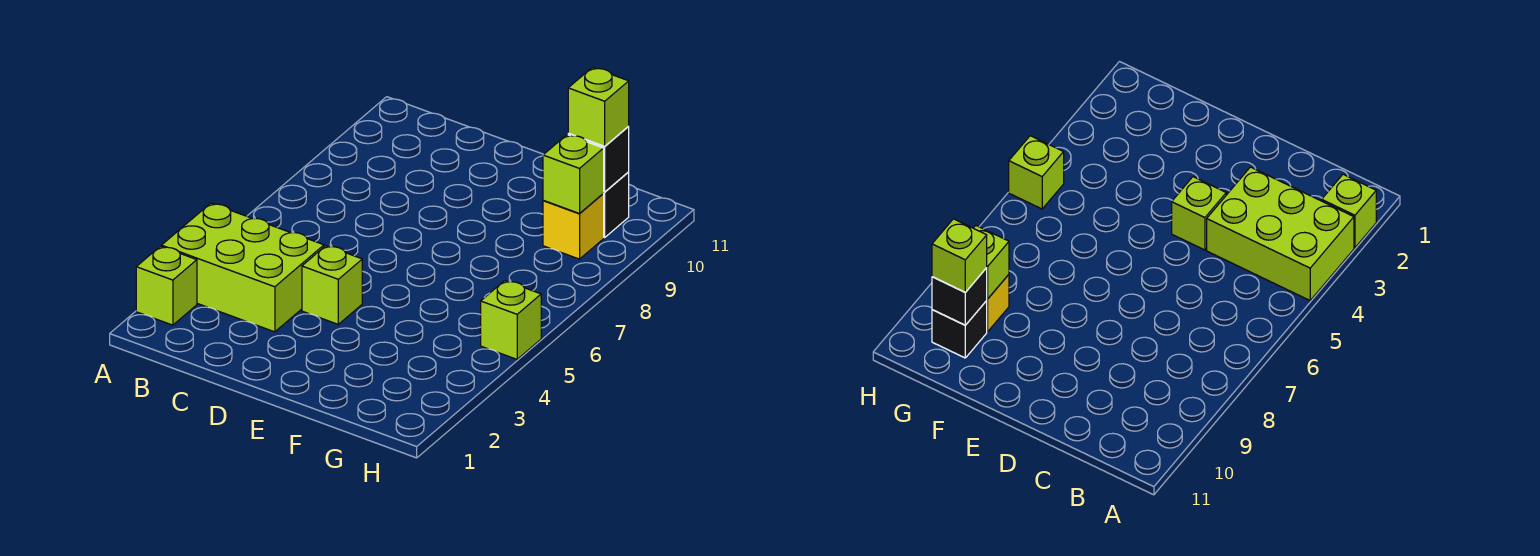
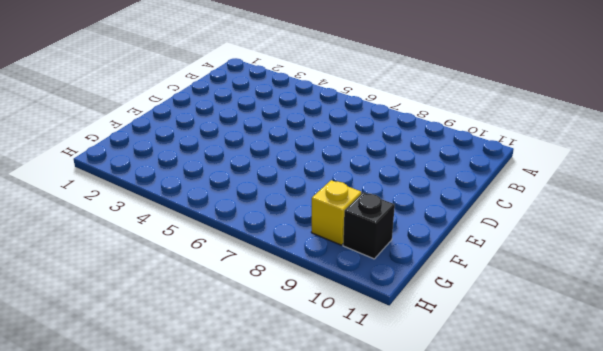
none -> lime 1x1 brick [136,246,197,325]
none -> lime 2x3 brick [162,203,324,332]

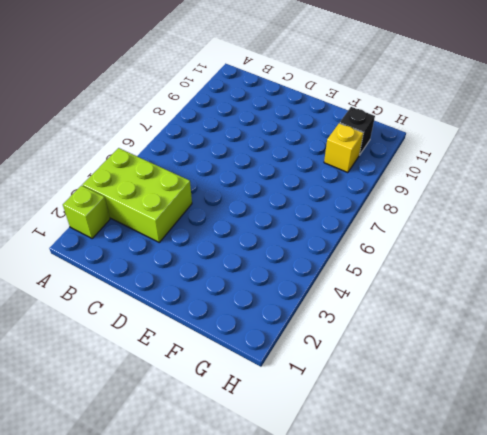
none -> lime 1x1 brick [302,246,362,324]
none -> lime 1x1 brick [481,281,541,359]

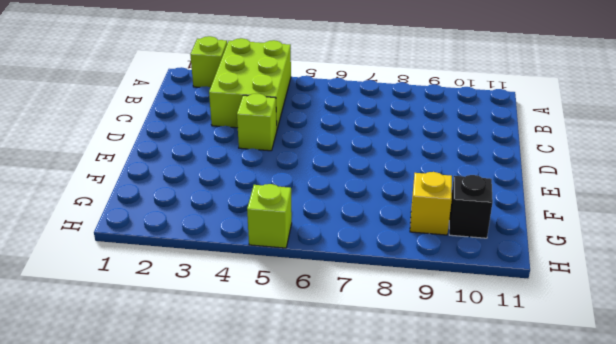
none -> lime 1x1 brick [543,135,604,214]
none -> black 1x1 brick [568,126,629,192]

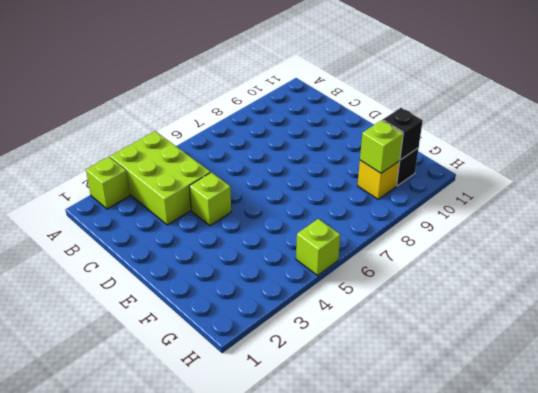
none -> lime 1x1 brick [568,68,629,146]

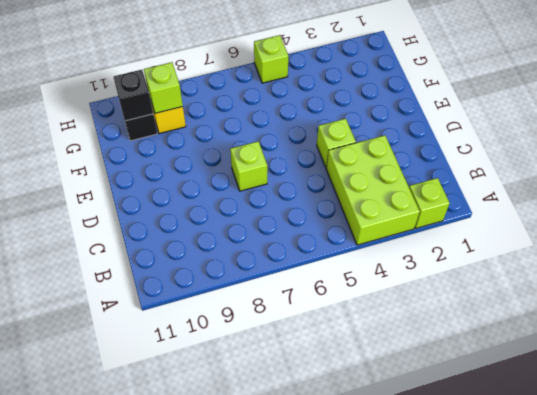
lime 1x1 brick [230,141,267,191] -> lime 1x1 brick moved to [568,68,629,146]

